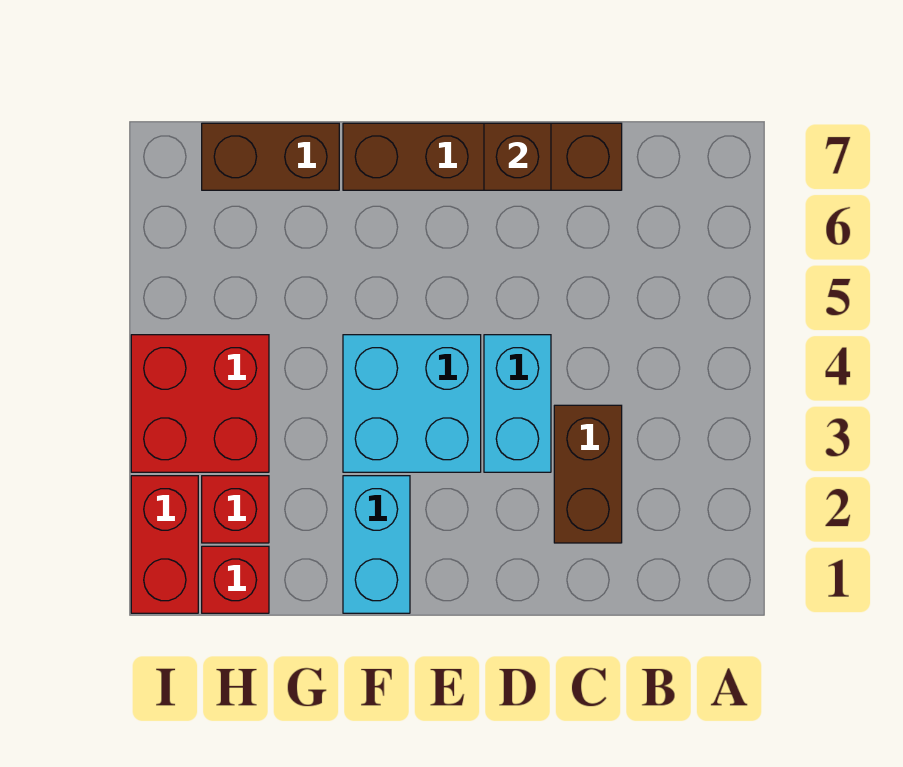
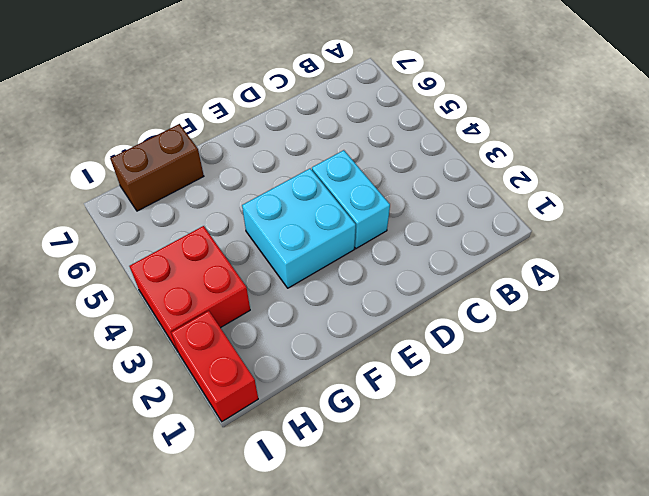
none -> brown 1x2 brick [554,405,622,543]
none -> brown 1x4 brick [343,123,622,190]

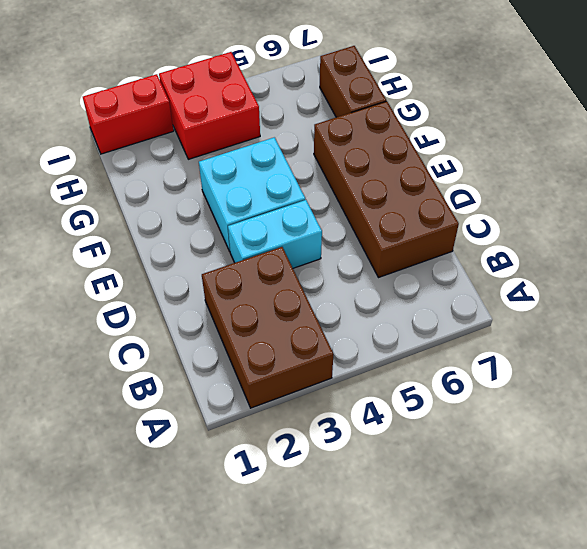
brown 2x3 brick [202,247,333,408] -> brown 1x2 brick [554,405,622,543]
brown 2x4 brick [314,101,459,278] -> brown 1x4 brick [343,123,622,190]
none -> cyan 1x2 brick [343,476,410,613]
none -> red 1x1 brick [202,546,269,613]

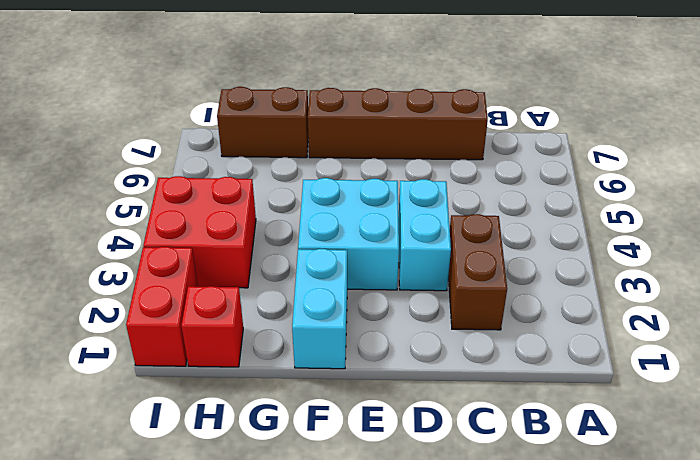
none -> red 1x1 brick [202,476,269,543]
none -> brown 1x1 brick [484,123,551,190]

